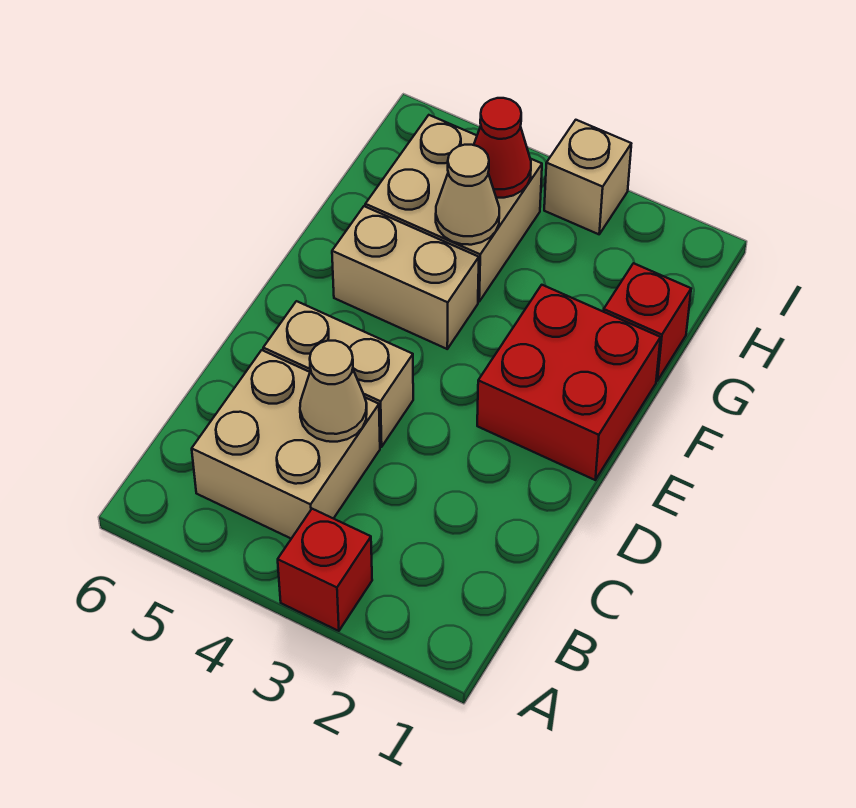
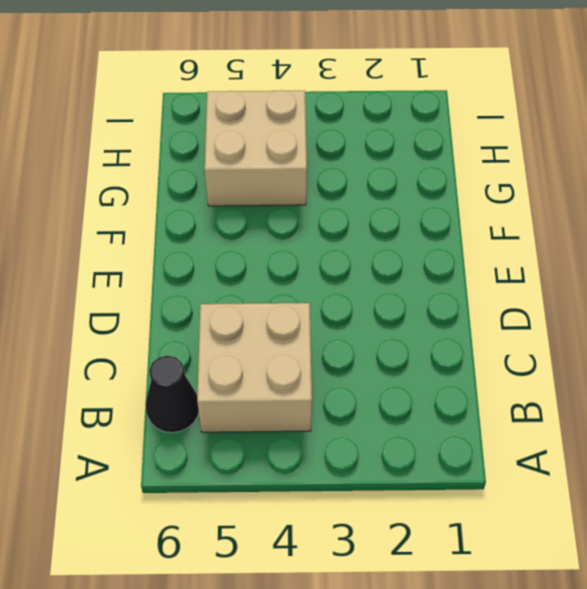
black 1x1 cone [145,356,199,433] -> none
none -> red 1x1 brick [278,509,372,631]
none -> tan 1x2 brick [263,301,413,447]

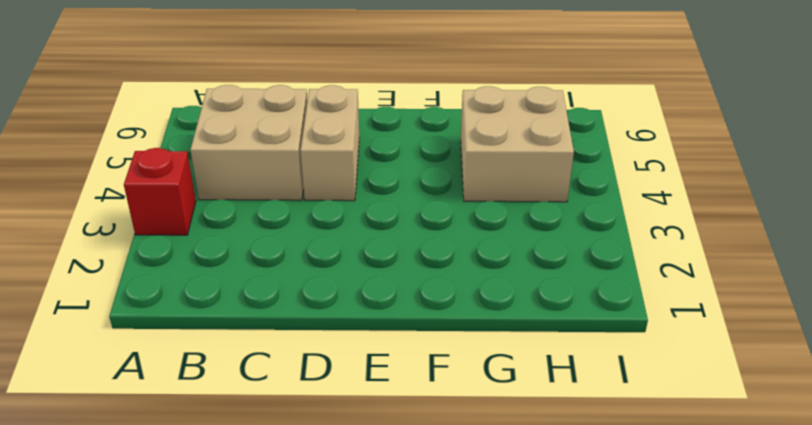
none -> red 2x2 brick [477,285,660,480]
none -> tan 1x2 brick [332,206,479,349]

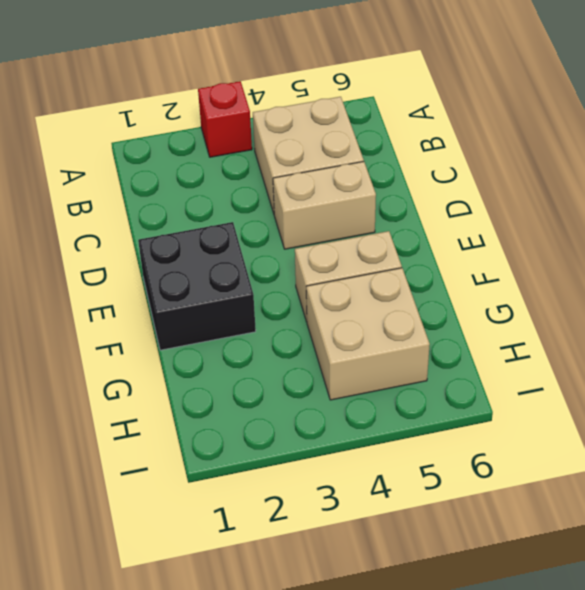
black 2x2 brick [138,222,256,350] -> red 2x2 brick [477,285,660,480]
none -> red 1x1 brick [604,263,691,381]
none -> tan 1x1 brick [544,120,631,234]

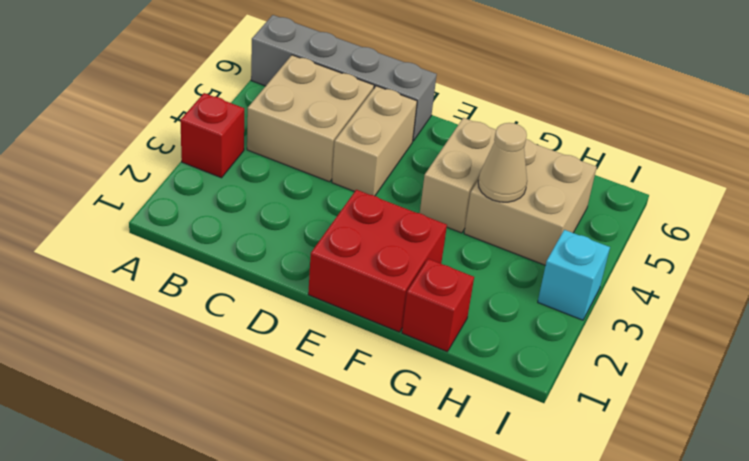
grey 1x4 brick [251,15,437,141] -> none
cyan 1x1 brick [538,230,610,320] -> tan 1x1 brick [544,120,631,234]
none -> tan 1x1 cone [300,341,367,442]
none -> red 1x1 cone [474,98,531,198]

